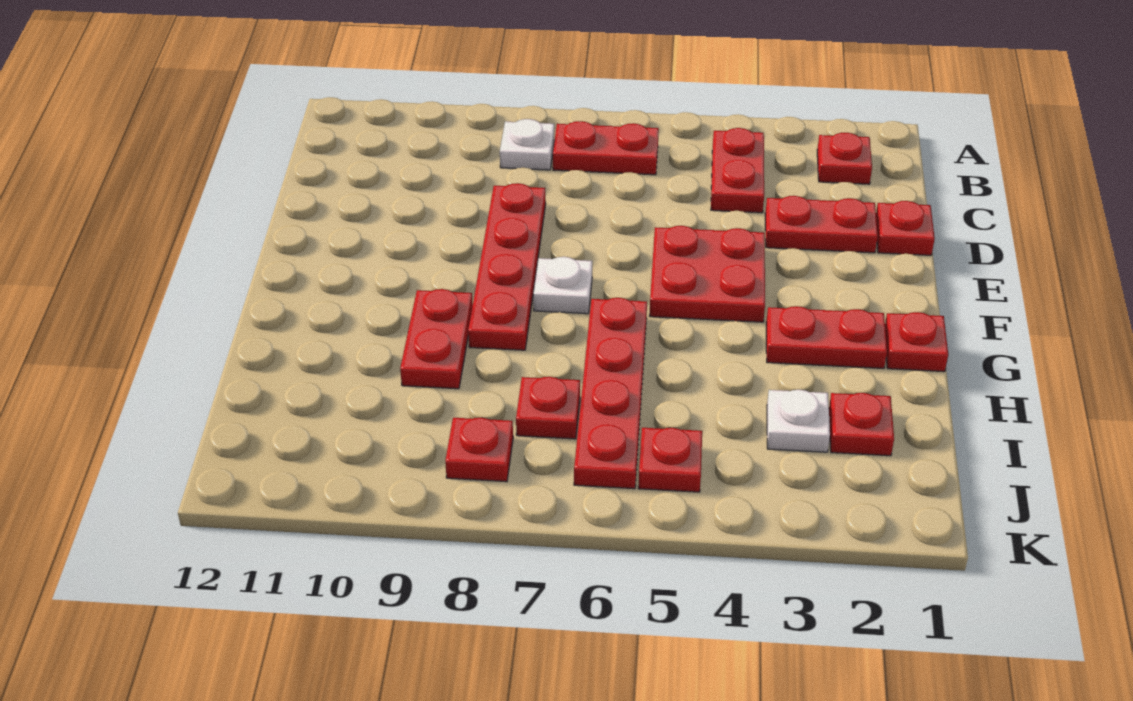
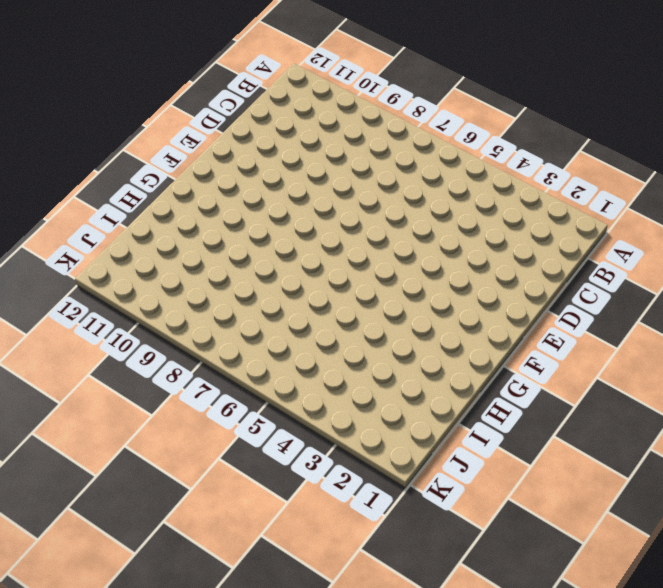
none -> red 1x1 plate [817,133,872,184]
none -> red 1x2 plate [711,128,764,213]
none -> red 1x2 plate [553,121,659,175]

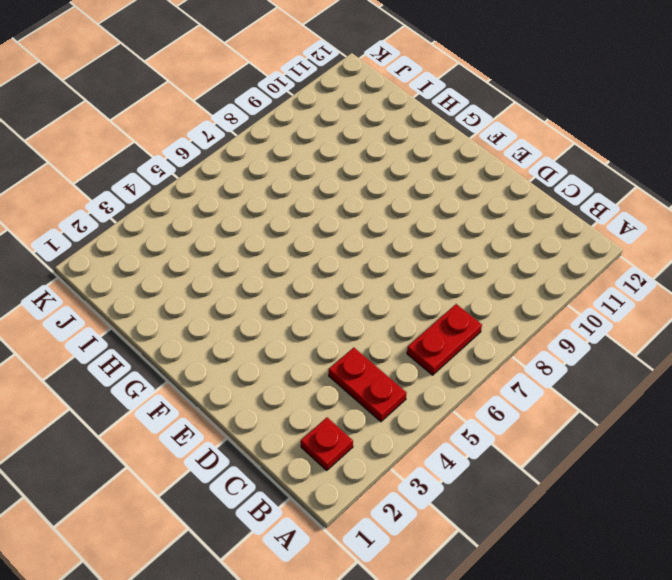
none -> white 1x1 plate [500,119,554,170]
none -> red 1x1 plate [876,201,935,255]
none -> red 1x2 plate [765,196,878,253]

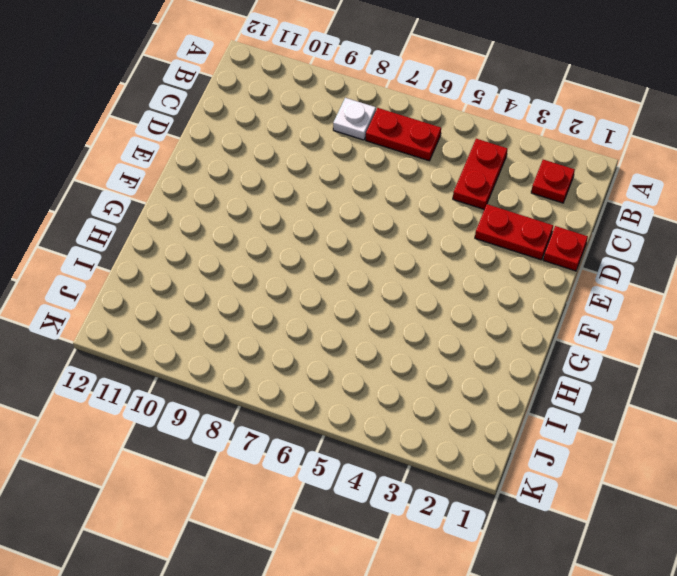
none -> red 1x4 plate [468,183,546,350]
none -> red 2x2 plate [650,226,765,322]
none -> white 1x1 plate [533,257,592,314]

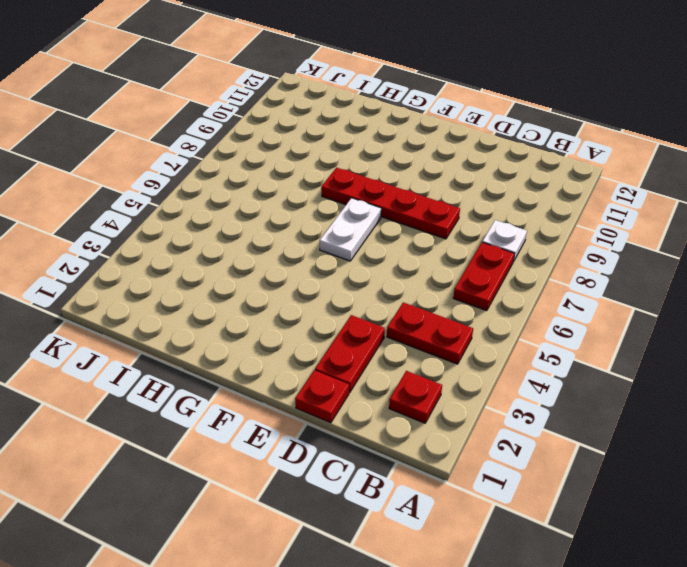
white 1x2 plate [320,198,381,261] -> white 1x1 plate [533,257,592,314]
none -> red 2x2 plate [650,226,765,322]
none -> red 1x1 plate [885,312,948,372]
none -> red 1x2 plate [766,306,887,368]

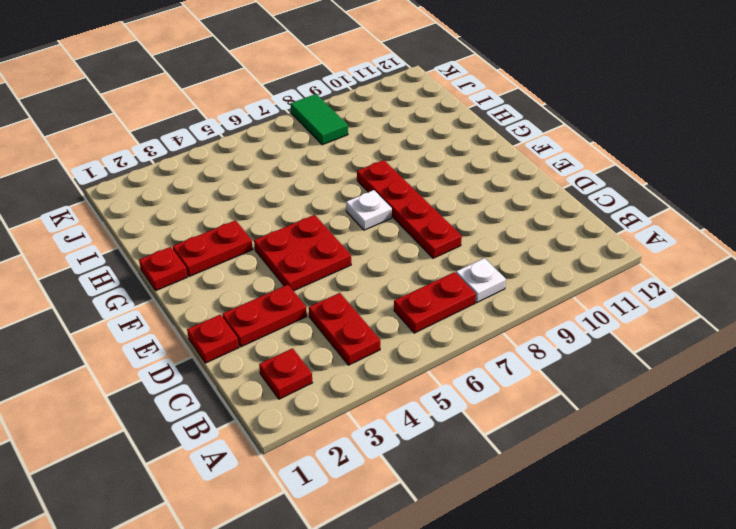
green 1x2 tile [291,94,348,145] -> red 1x1 plate [445,418,513,482]
none -> red 1x4 plate [574,298,647,489]
none -> red 1x2 plate [400,289,473,389]
none -> red 1x1 plate [829,393,894,456]

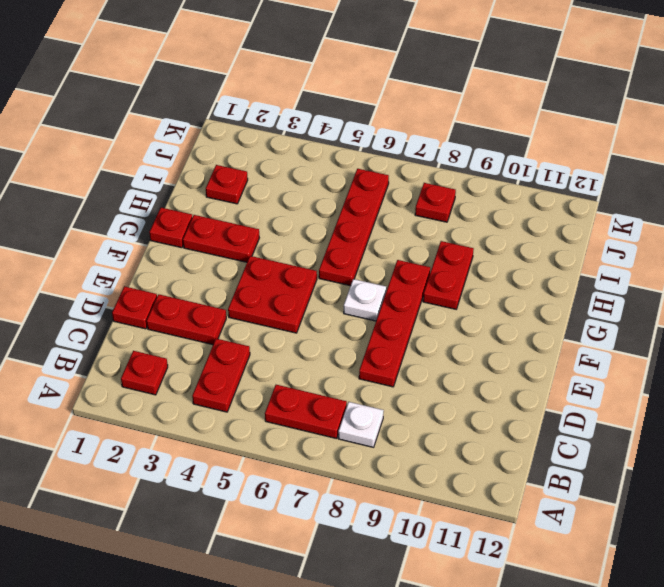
none -> white 1x1 plate [767,390,830,452]
none -> red 1x1 plate [516,377,580,439]
none -> red 1x1 plate [638,428,702,492]

